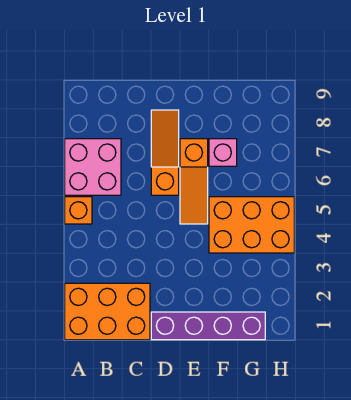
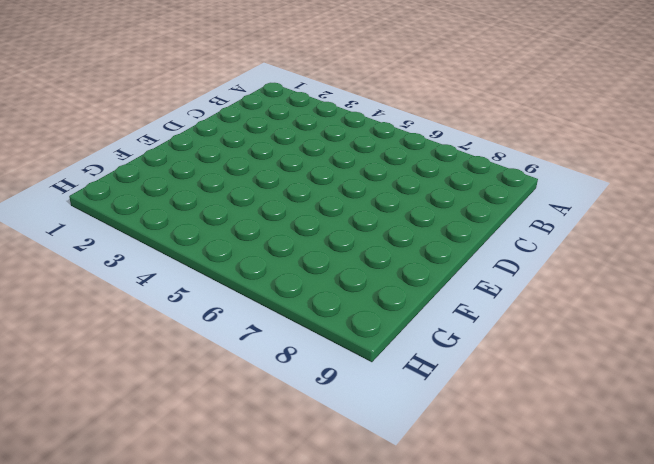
none -> orange 2x3 brick [65,283,150,340]
none -> orange 1x1 brick [65,197,92,224]

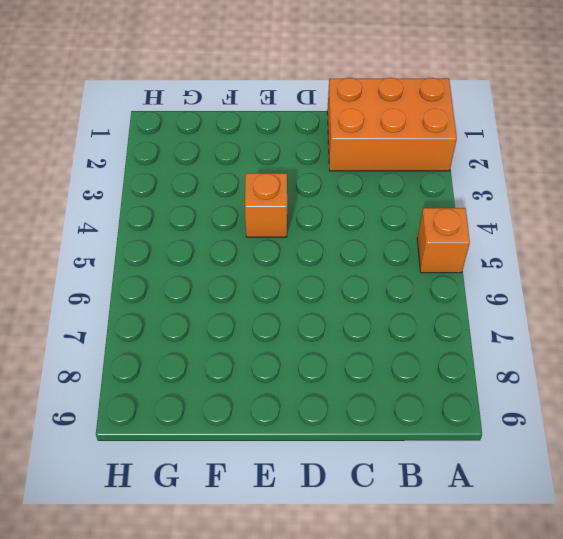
orange 1x1 brick [245,173,287,237] -> none
none -> pink 2x2 brick [65,139,121,195]
none -> purple 1x4 brick [151,312,265,340]

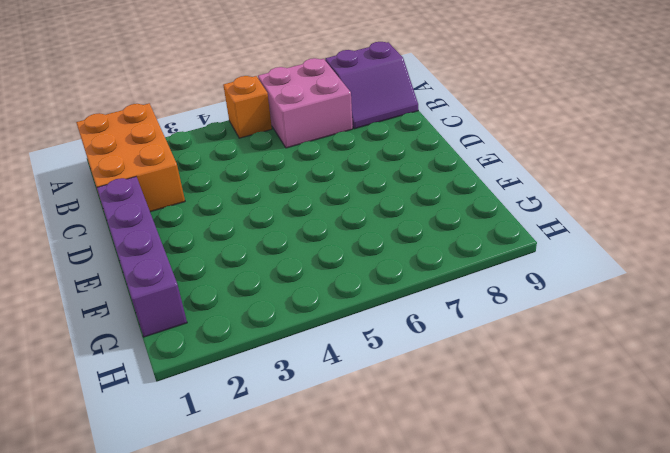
purple 2x2 slope [325,42,418,129] -> none
none -> orange 1x3 slope [151,110,179,195]
none -> orange 1x3 slope [180,139,208,224]

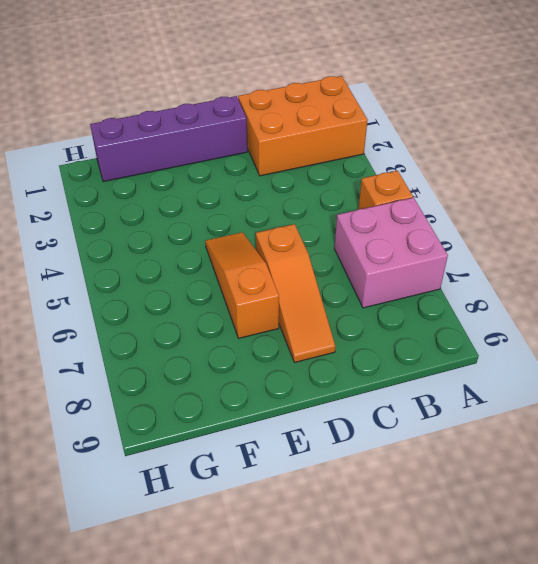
none -> orange 2x3 brick [209,197,294,253]
none -> pink 1x1 brick [209,139,237,166]

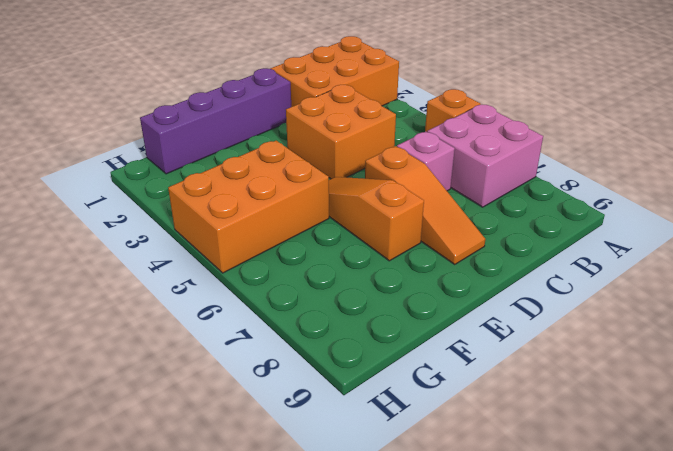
orange 2x2 brick [286,85,396,179] -> none
pink 1x1 brick [397,132,455,191] -> pink 1x1 brick moved to [209,139,237,166]

